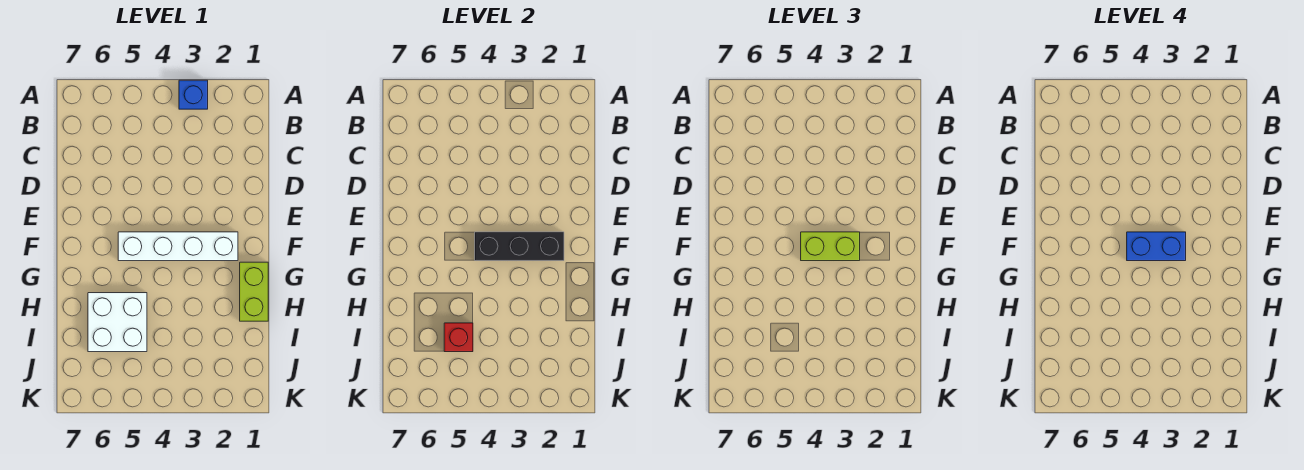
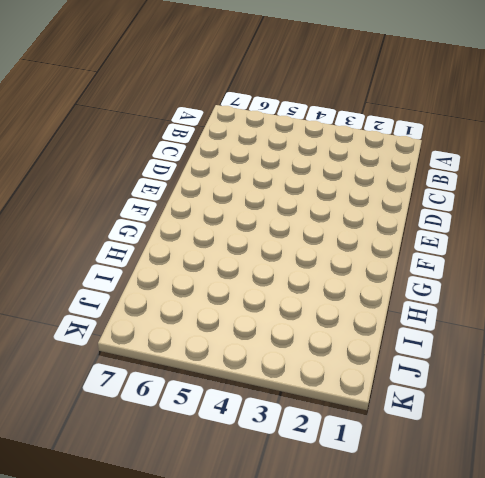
none -> blue 1x1 brick [179,80,208,109]
none -> white 1x4 brick [118,232,238,261]

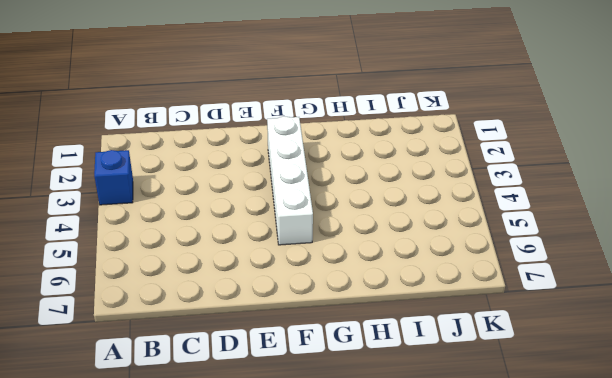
none -> lime 1x2 brick [240,262,268,321]
none -> white 2x2 brick [88,293,147,352]

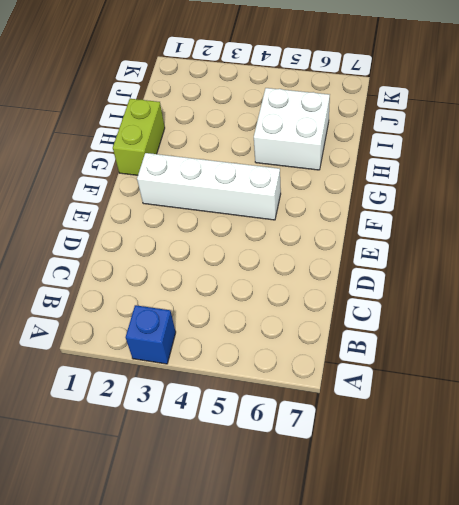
none -> black 1x3 brick [475,232,564,261]
none -> red 1x1 brick [444,323,473,352]

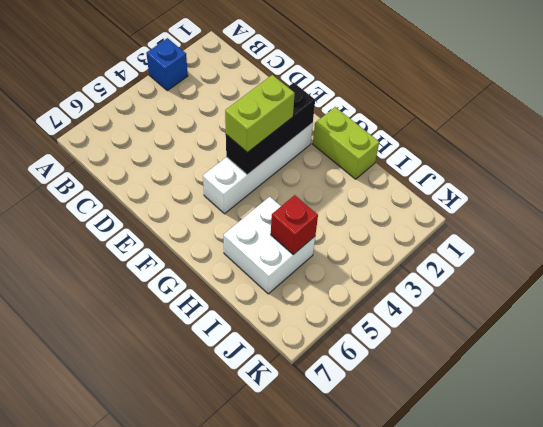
none -> blue 1x2 brick [1127,232,1186,261]

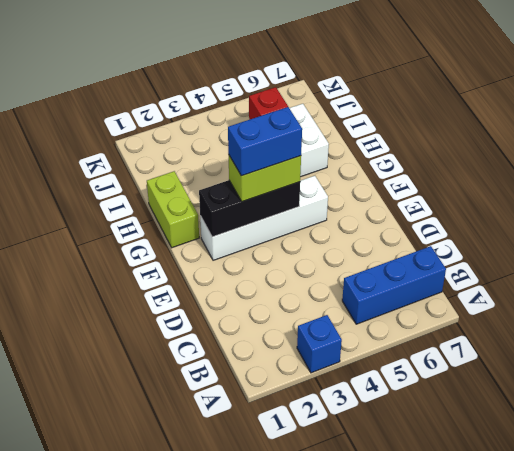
blue 1x3 brick [342,246,446,324] -> none

